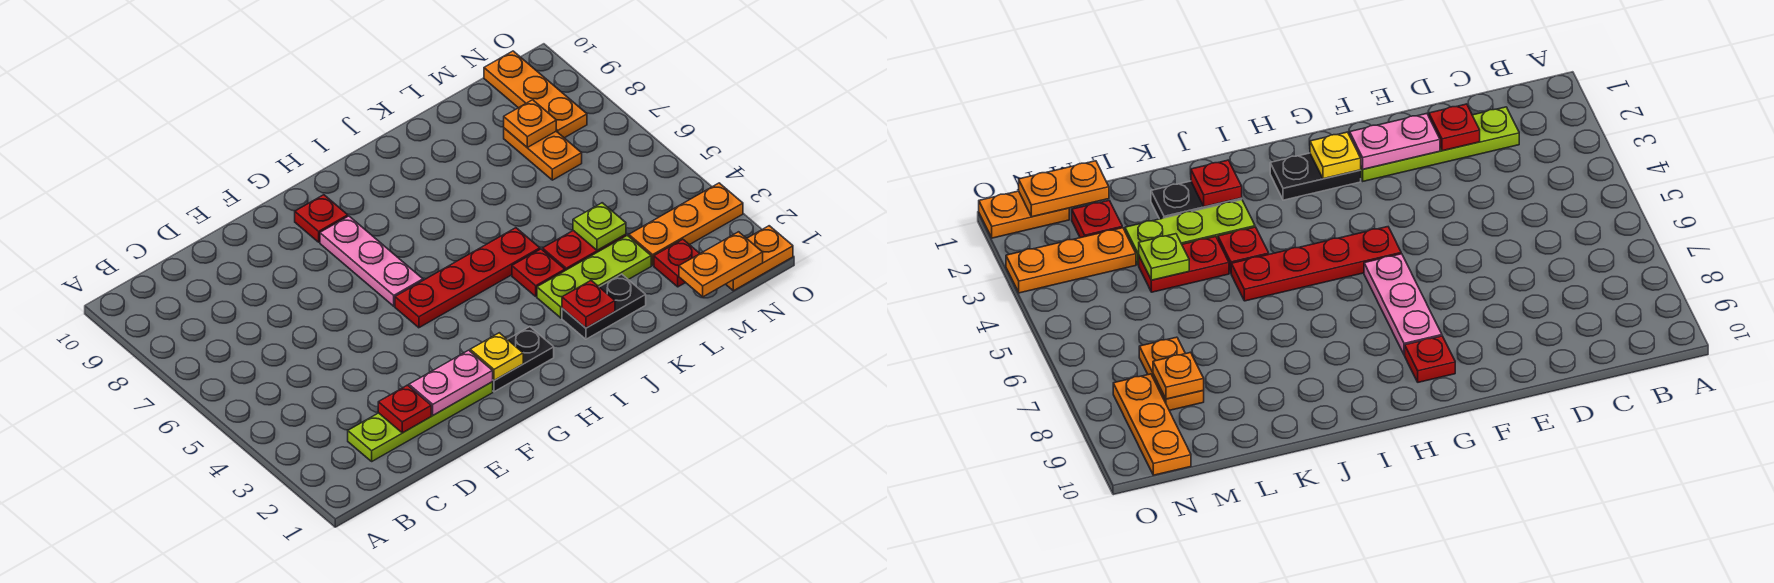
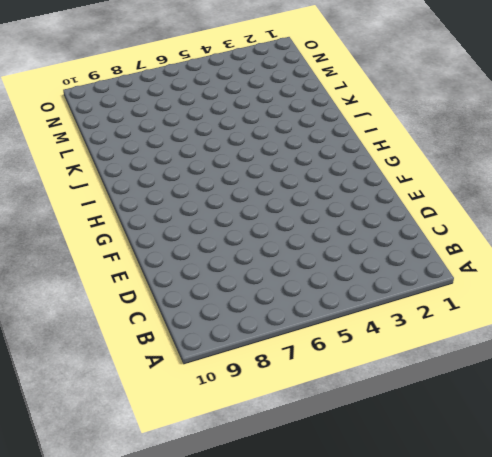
none -> lime 1x4 plate [348,382,493,461]
none -> black 1x2 plate [492,327,554,392]
none -> red 1x4 plate [395,228,540,328]

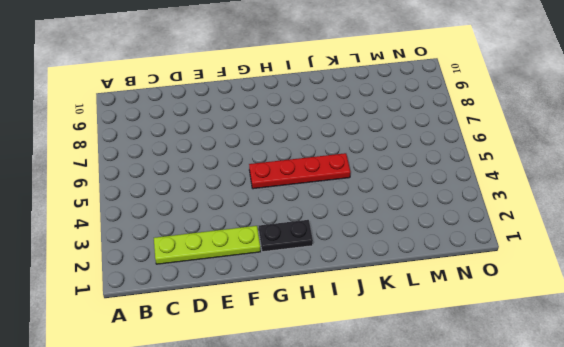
none -> pink 1x3 plate [320,216,423,306]
none -> red 1x1 plate [295,195,348,242]
none -> black 1x2 plate [562,274,646,339]

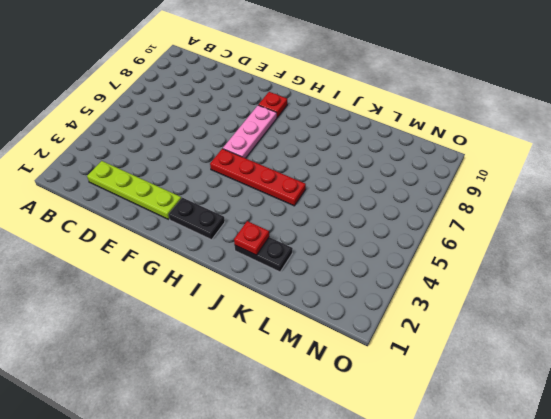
none -> lime 1x3 plate [537,235,651,318]
none -> red 1x1 plate [512,249,565,296]
none -> red 1x2 plate [543,231,626,271]

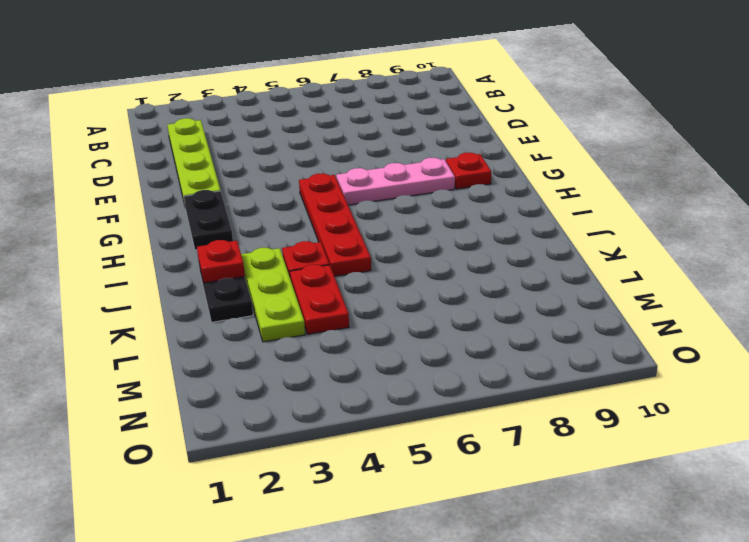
none -> red 1x1 plate [654,239,700,287]
none -> orange 1x3 plate [629,183,743,265]
none -> orange 1x2 plate [504,128,582,180]

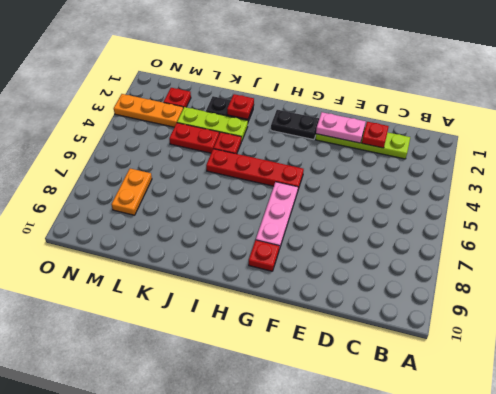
none -> orange 1x2 plate [726,226,793,291]
none -> orange 1x3 plate [484,51,587,138]
none -> yellow 1x1 plate [470,333,523,381]

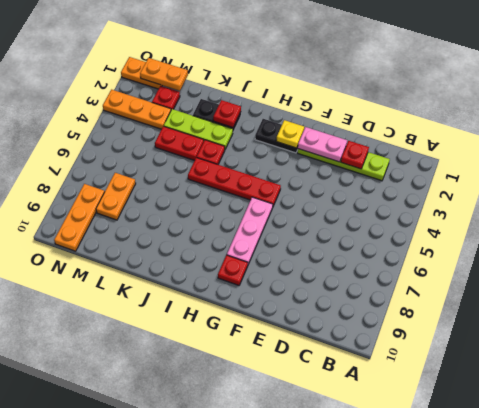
none -> lime 1x1 plate [573,203,626,250]
none -> orange 1x1 plate [504,100,556,147]

